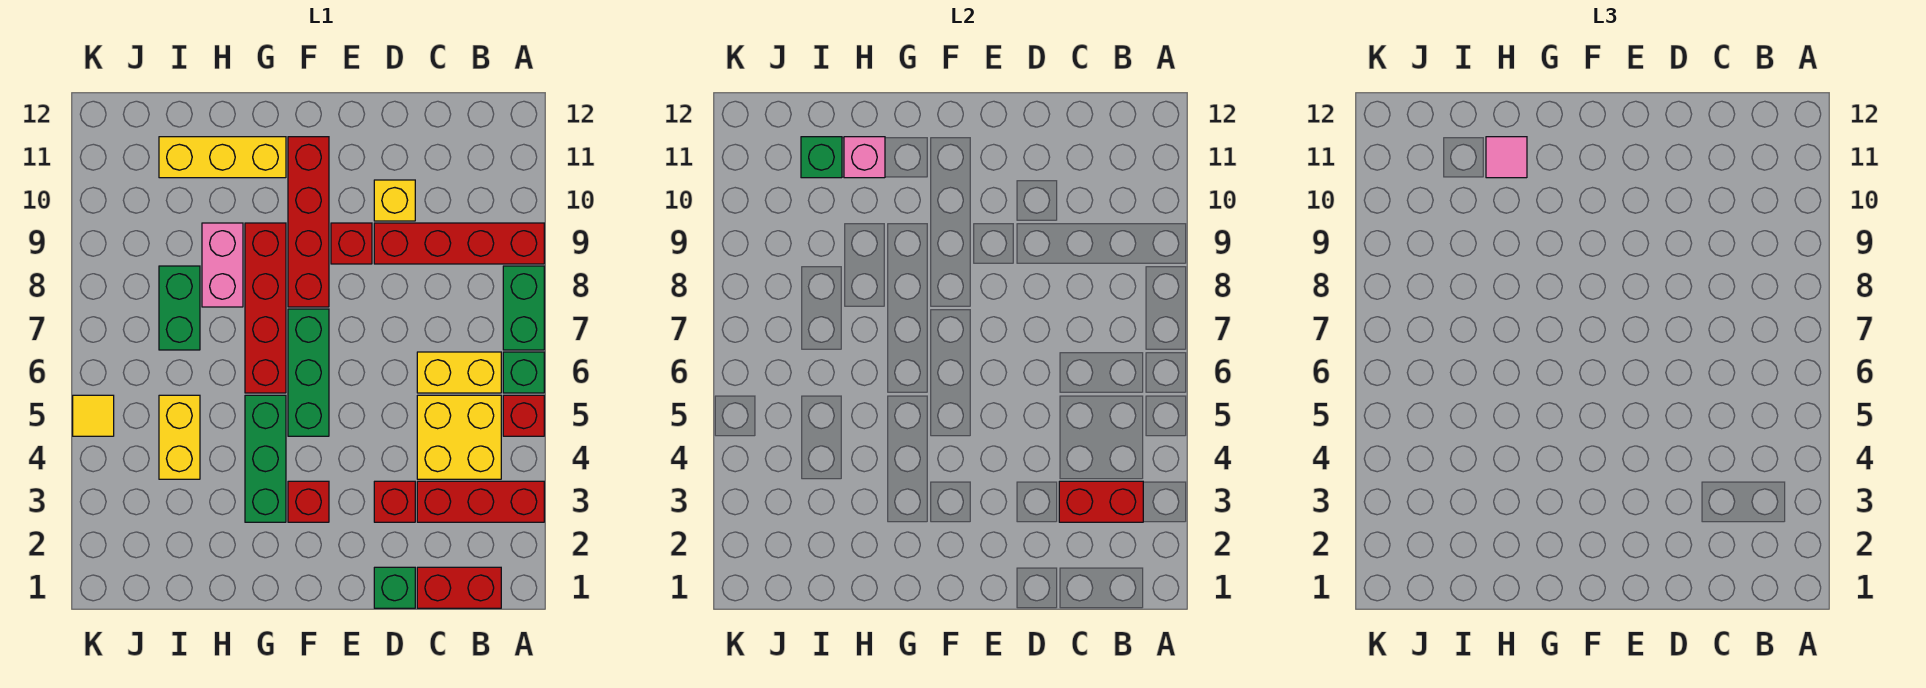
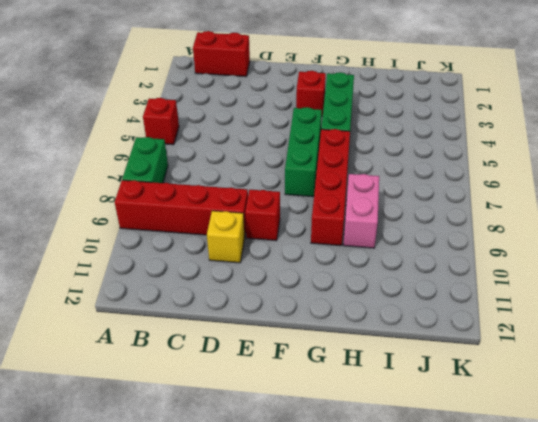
none -> red 1x3 brick [417,481,544,522]
none -> green 1x1 brick [503,352,544,393]
none -> yellow 2x2 brick [417,395,501,479]

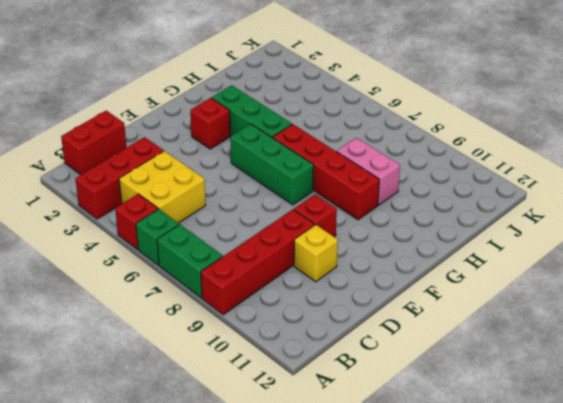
none -> yellow 1x2 brick [417,352,501,393]
none -> green 1x1 brick [374,567,415,608]
none -> red 1x1 brick [374,481,415,522]

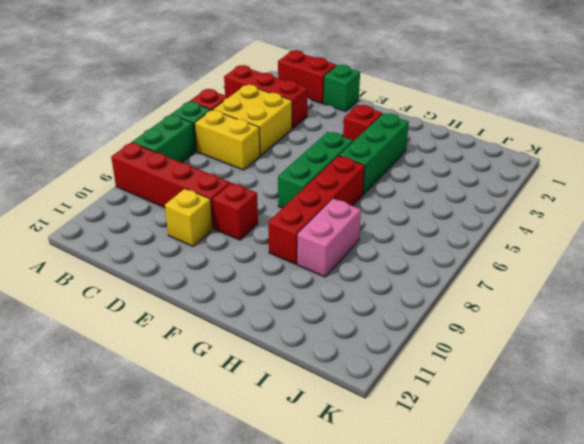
none -> red 1x1 brick [374,481,415,522]
none -> red 1x4 brick [288,137,329,307]
none -> yellow 1x3 brick [159,137,286,178]

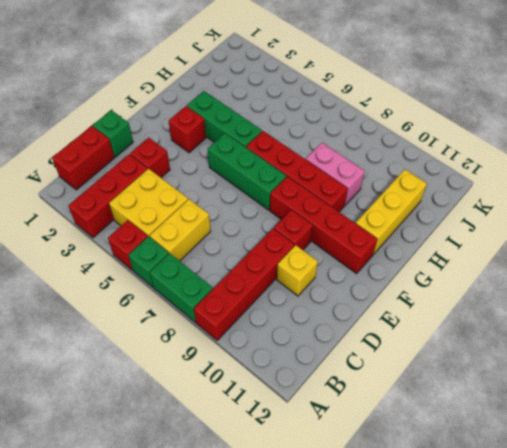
none -> yellow 1x2 brick [159,395,200,479]
none -> green 1x2 brick [159,266,200,350]
none -> yellow 1x1 tile [73,395,114,436]

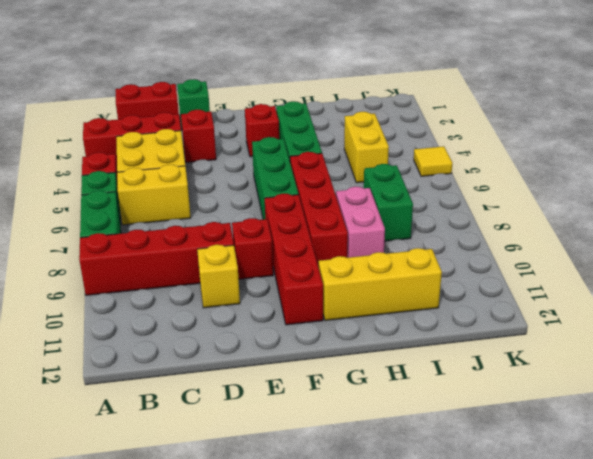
none -> red 1x2 brick [1059,481,1143,522]
none -> pink 1x1 brick [844,137,885,178]
none -> green 1x1 brick [801,137,842,178]

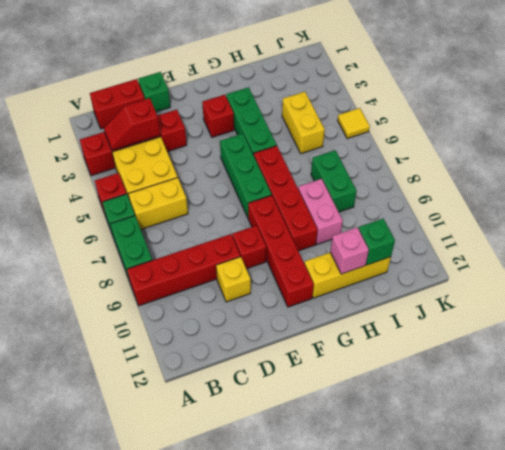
red 1x2 slope [104,98,160,151] -> red 1x2 brick [1059,481,1143,522]
none -> pink 1x1 tile [1486,137,1527,178]

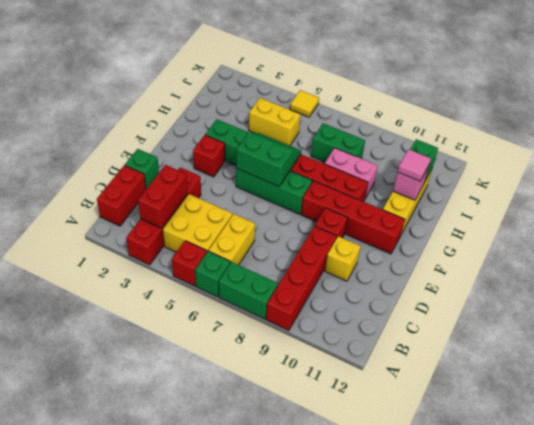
green 2x2 slope [236,133,301,186] -> none

